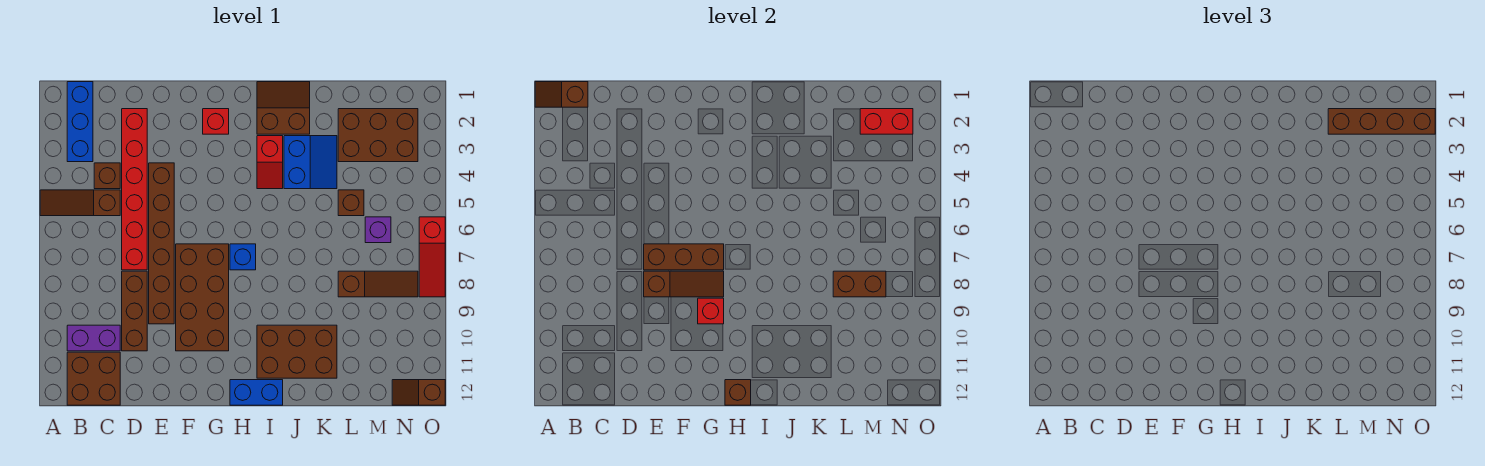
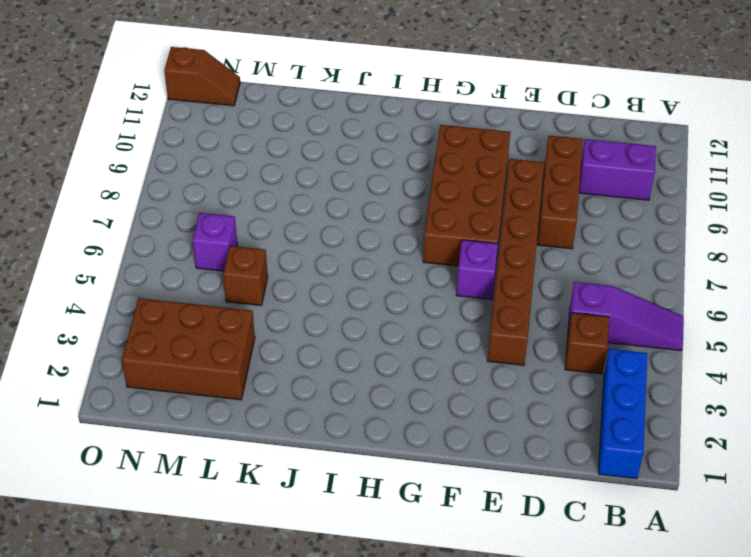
purple 1x3 slope [568,282,684,351] -> brown 1x3 slope [40,190,120,216]
purple 1x1 brick [456,240,498,300] -> none
none -> brown 2x2 brick [67,352,120,405]
none -> red 1x6 brick [122,109,147,270]
none -> red 1x1 brick [203,109,229,134]
none -> blue 1x1 brick [230,244,256,270]

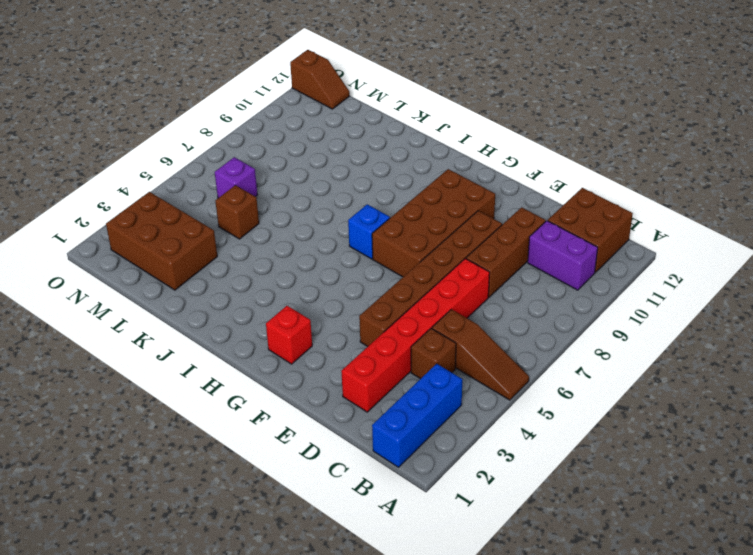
none -> blue 1x2 brick [230,380,283,405]
none -> brown 2x2 slope [257,82,310,134]
none -> red 1x2 slope [257,136,283,189]
none -> brown 2x3 brick [257,325,337,378]

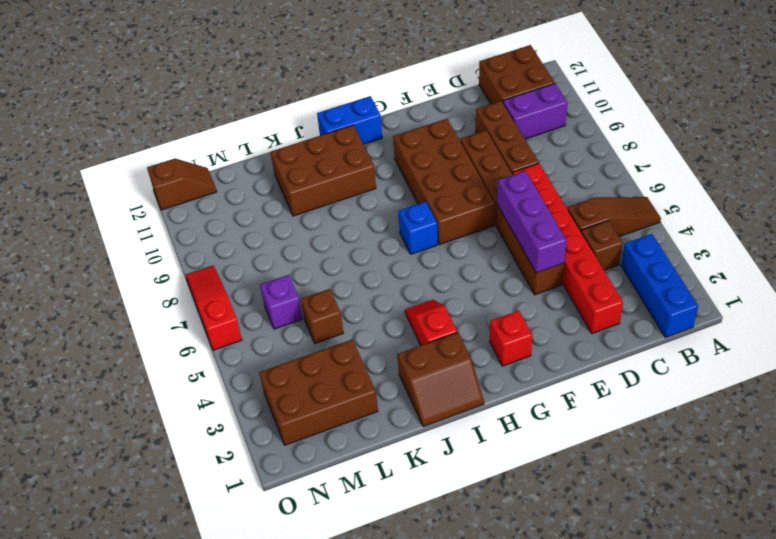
purple 1x3 brick [497,171,567,273] -> none
none -> blue 2x2 slope [284,136,337,189]
none -> brown 1x3 slope [338,271,418,297]
none -> brown 1x2 slope [535,82,588,107]
none -> brown 1x3 brick [644,244,724,270]

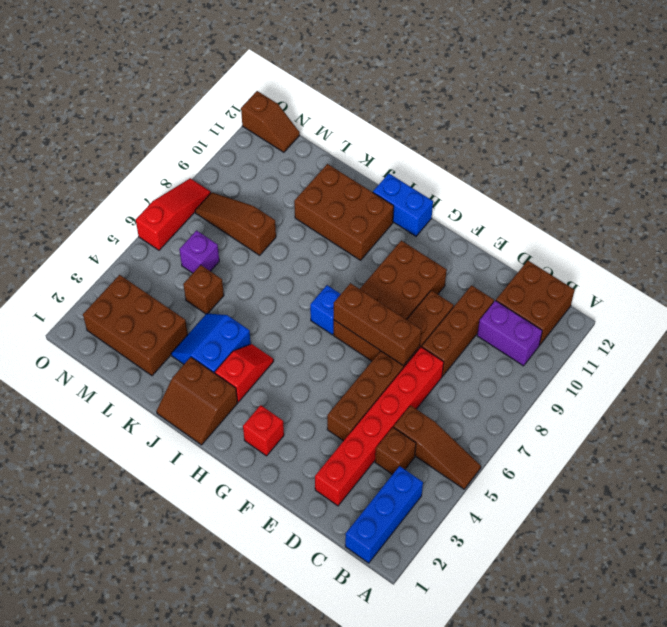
none -> brown 1x2 slope [535,82,588,107]
none -> brown 1x3 slope [644,271,724,297]
none -> red 1x1 brick [698,298,724,324]
none -> brown 1x1 brick [725,380,751,405]

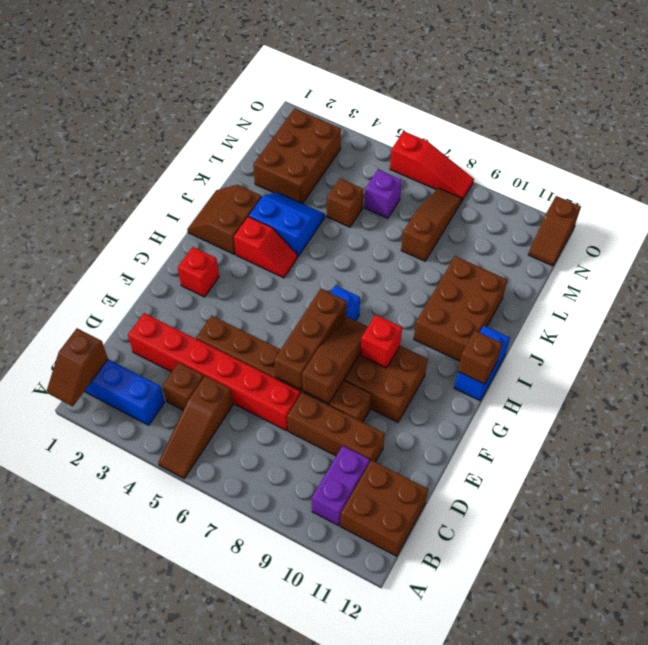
none -> brown 1x2 brick [833,271,886,297]
none -> red 1x2 brick [860,109,913,134]
none -> brown 1x4 brick [1328,109,1435,134]

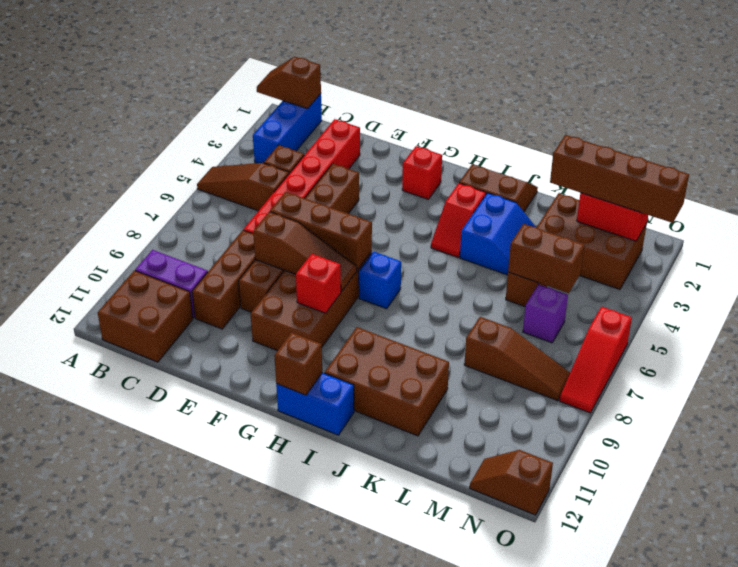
brown 1x2 brick [508,224,585,293] -> brown 1x2 brick moved to [833,271,886,297]

